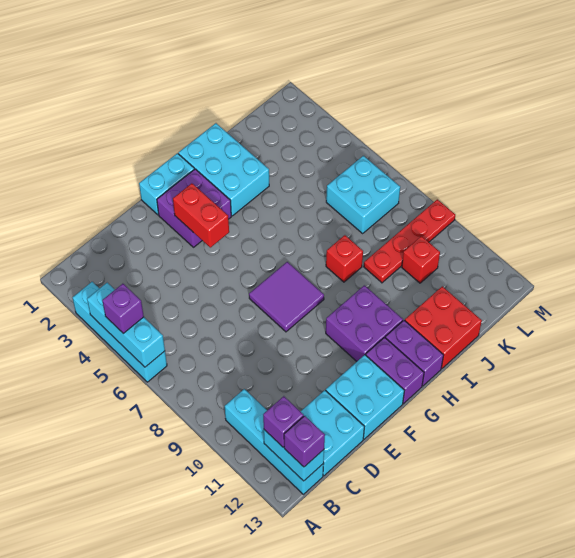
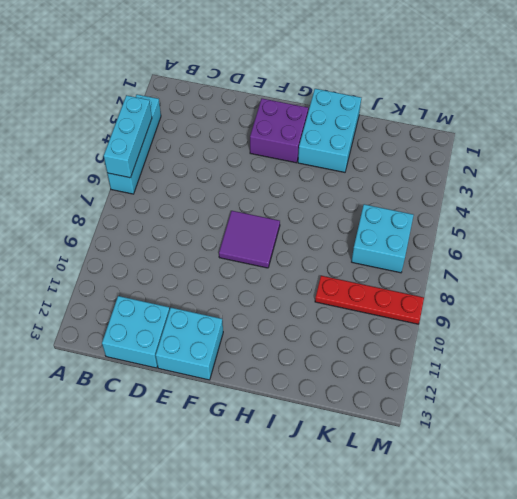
none -> cyan 1x4 brick [225,389,324,494]
none -> cyan 1x2 brick [139,153,194,215]
none -> purple 2x2 brick [326,285,403,361]

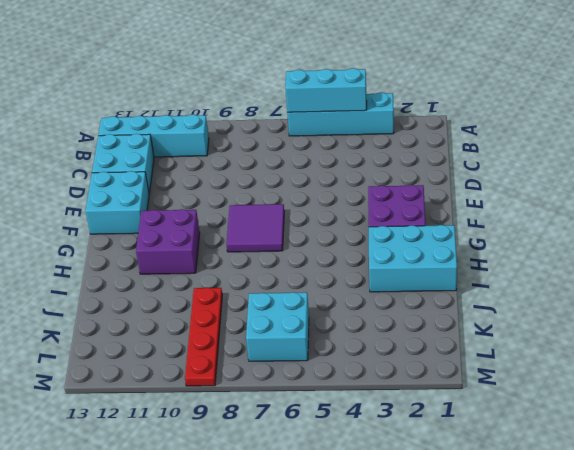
none -> cyan 1x2 brick [139,153,194,215]
none -> purple 1x2 brick [366,337,424,404]
none -> purple 1x2 brick [385,320,444,386]

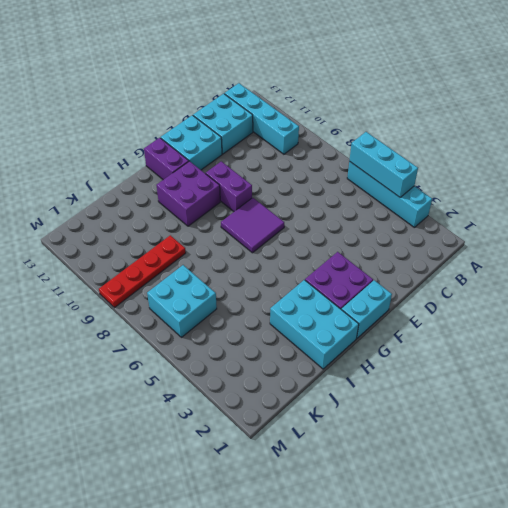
purple 1x2 brick [206,161,252,211] -> purple 1x2 brick moved to [385,320,444,386]
none -> red 1x1 brick [326,235,363,282]
none -> red 2x2 brick [405,286,482,369]
none -> red 1x1 brick [402,236,440,283]

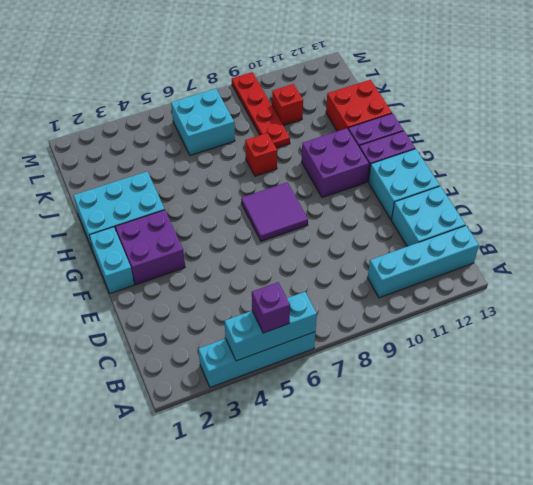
none -> cyan 1x2 brick [264,430,324,481]
none -> red 1x2 brick [173,183,229,247]
none -> purple 1x1 brick [263,396,304,447]

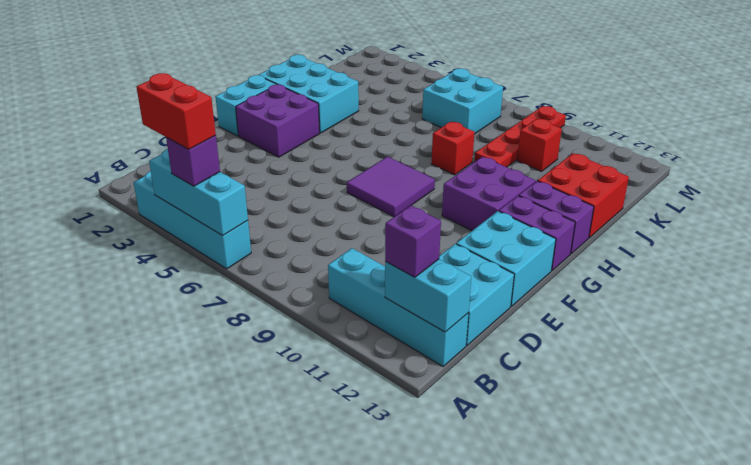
red 1x2 brick [137,73,216,149] -> red 1x2 brick moved to [173,183,229,247]
none -> purple 1x1 brick [284,416,325,467]

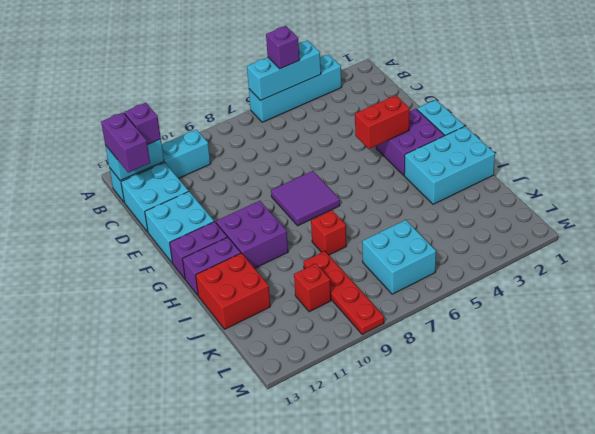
purple 1x2 brick [101,112,150,173] -> purple 1x1 brick [284,416,325,467]

